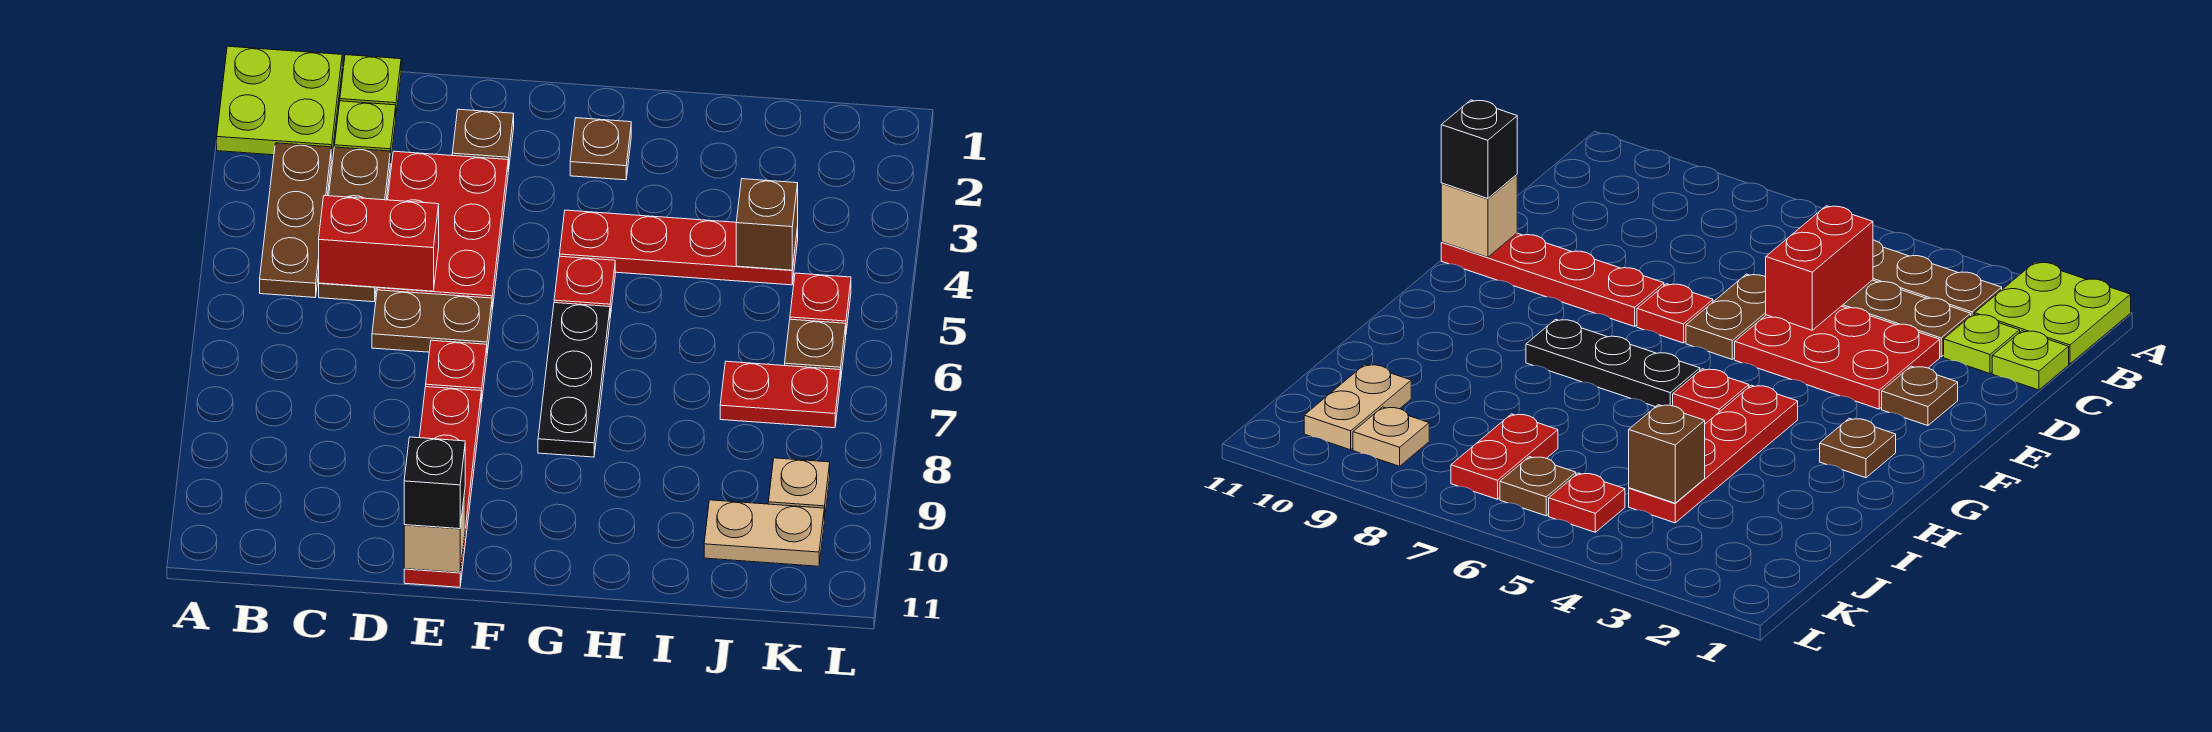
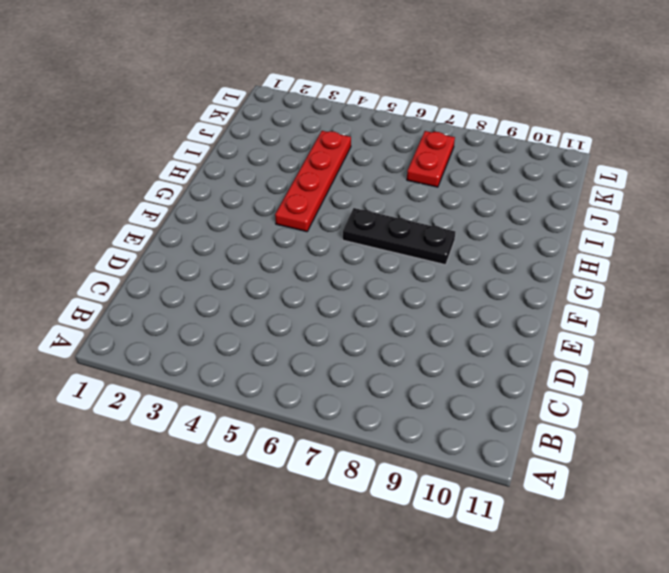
none -> lime 2x2 plate [217,46,342,159]
none -> brown 1x3 plate [260,143,331,297]
none -> lime 1x1 plate [340,55,401,113]

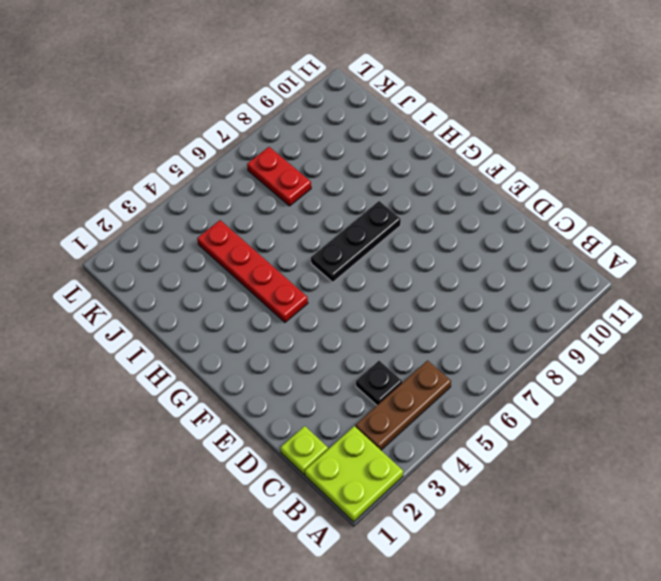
black 1x1 plate [356,361,402,405] -> brown 1x3 plate [319,147,390,302]
none -> lime 1x1 plate [335,101,396,163]
none -> red 2x3 plate [377,151,508,309]
none -> brown 1x2 plate [372,290,492,353]

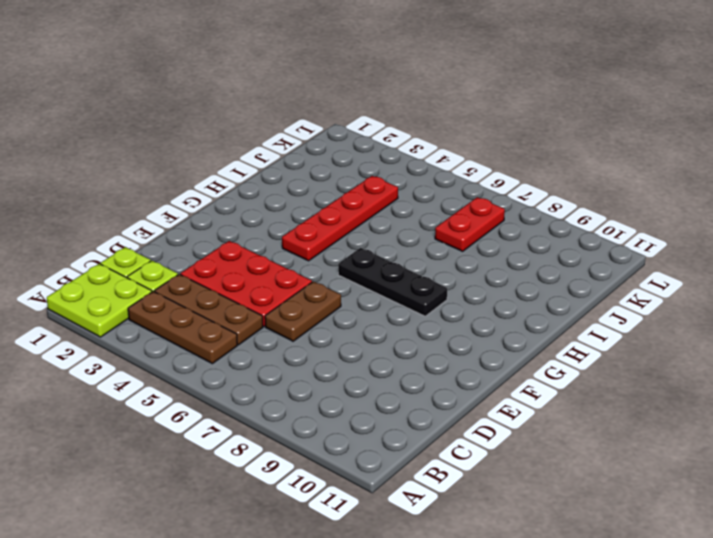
none -> brown 1x1 plate [452,109,514,171]
none -> red 1x1 plate [426,340,487,402]
none -> red 1x4 plate [404,387,481,587]

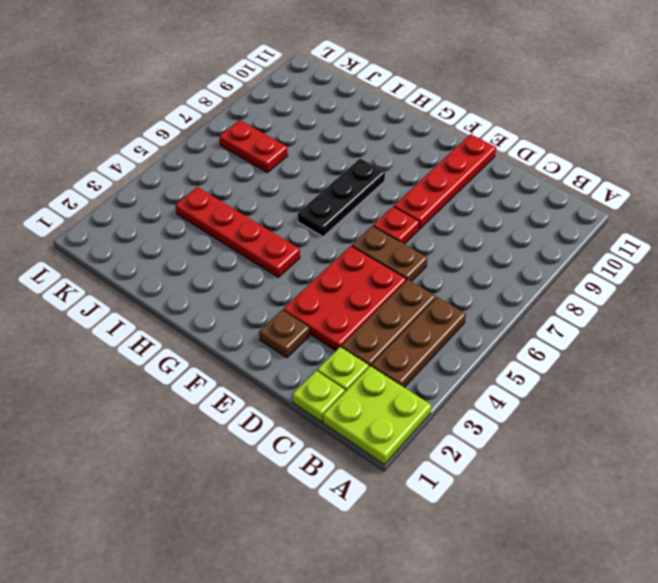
none -> brown 1x1 plate [570,118,631,180]
none -> red 1x1 plate [554,256,615,317]
none -> tan 1x2 plate [704,500,824,566]

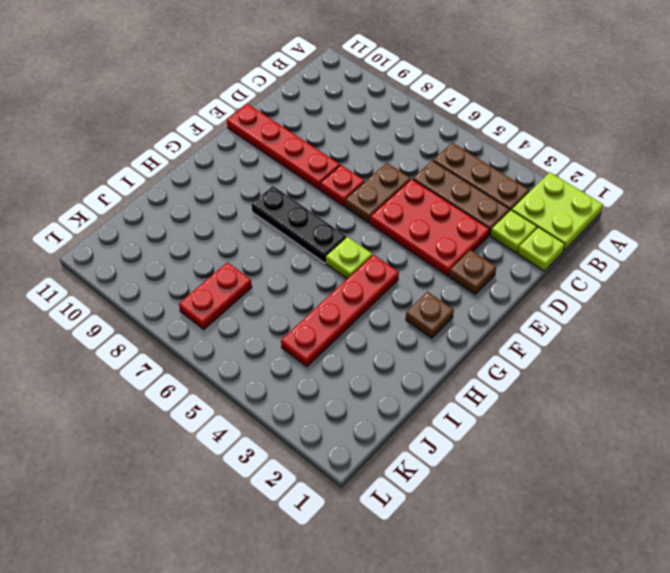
lime 1x1 plate [326,237,372,279] -> red 1x1 plate [554,256,615,317]
none -> tan 1x2 plate [704,500,824,566]
none -> red 1x1 plate [790,273,851,331]
none -> brown 1x1 plate [785,319,846,381]

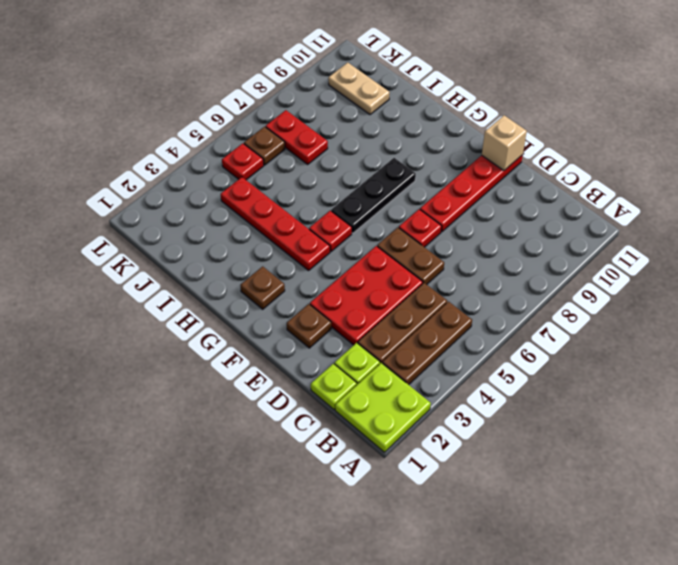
none -> tan 1x1 plate [768,458,830,520]
none -> red 1x2 brick [319,196,439,291]
none -> brown 1x1 brick [736,179,798,270]

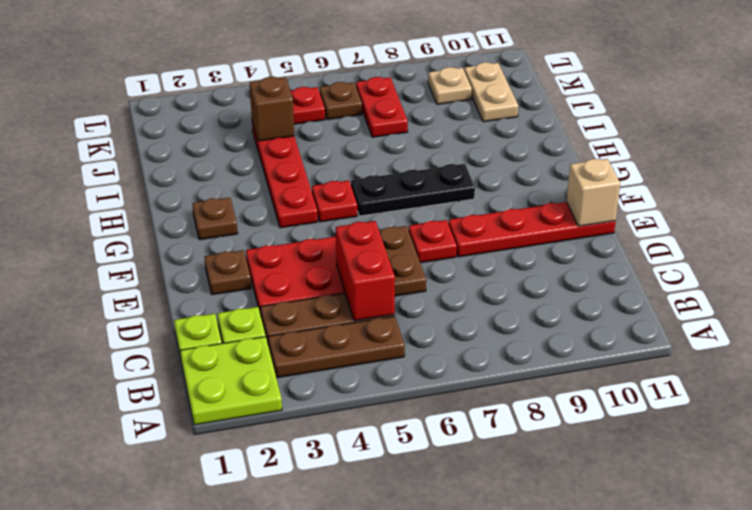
none -> black 1x1 brick [404,437,465,529]

